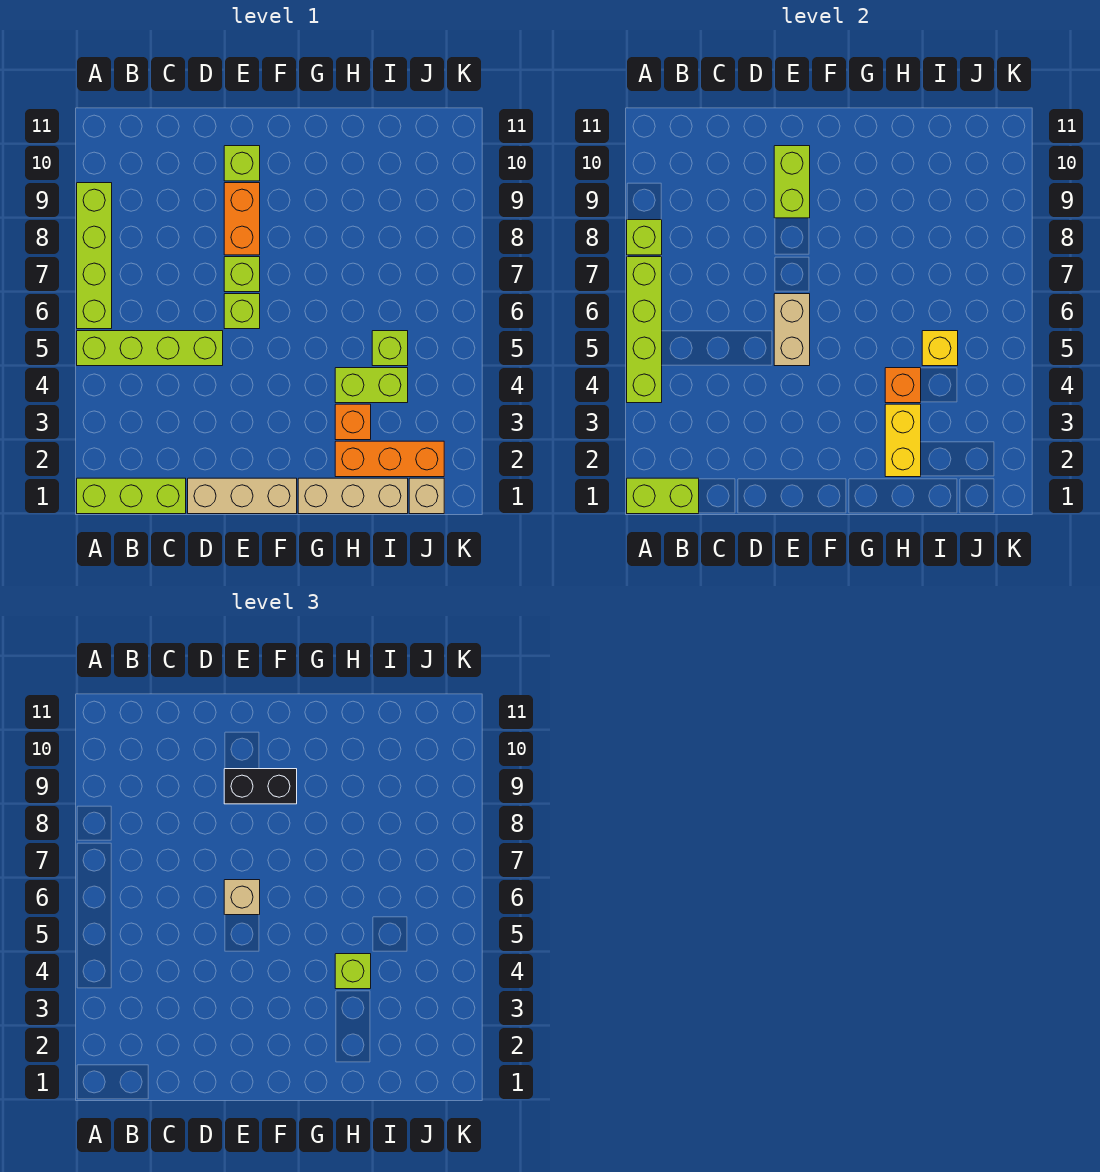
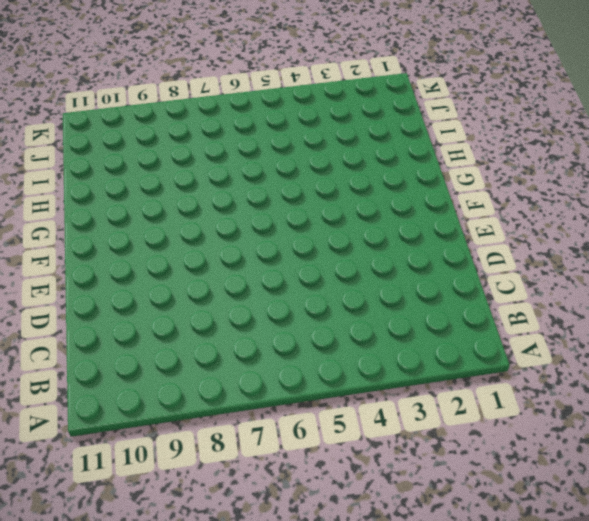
none -> lime 1x3 brick [77,478,186,514]
none -> lime 1x4 brick [77,331,223,366]
none -> lime 1x4 brick [77,183,112,329]

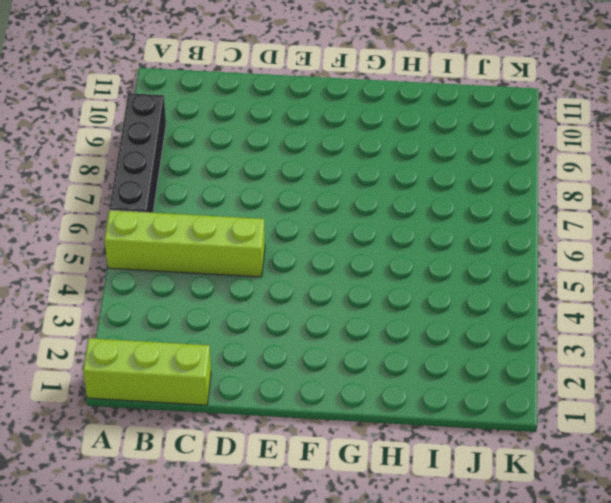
black 1x4 brick [109,93,166,213] -> lime 1x4 brick [77,183,112,329]
none -> tan 1x3 brick [188,478,297,514]
none -> lime 1x1 brick [224,294,260,329]
none -> lime 1x1 brick [224,257,260,292]

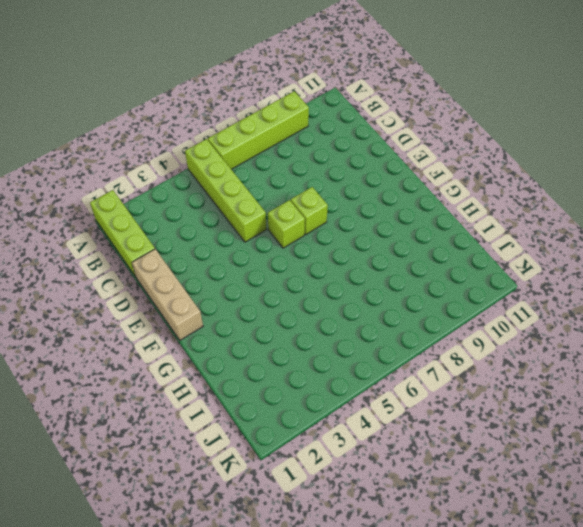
none -> orange 1x2 brick [224,183,260,255]
none -> lime 1x1 brick [224,146,260,181]
none -> tan 1x3 brick [298,478,408,514]

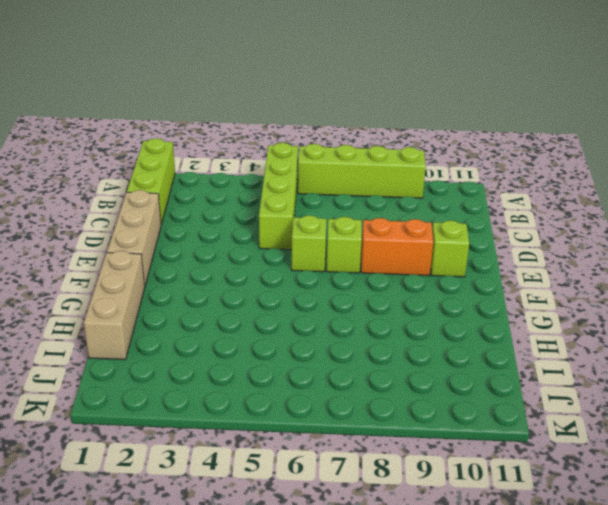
none -> orange 1x3 brick [335,441,444,477]
none -> orange 1x1 brick [335,404,371,440]
none -> lime 1x2 brick [335,368,408,403]

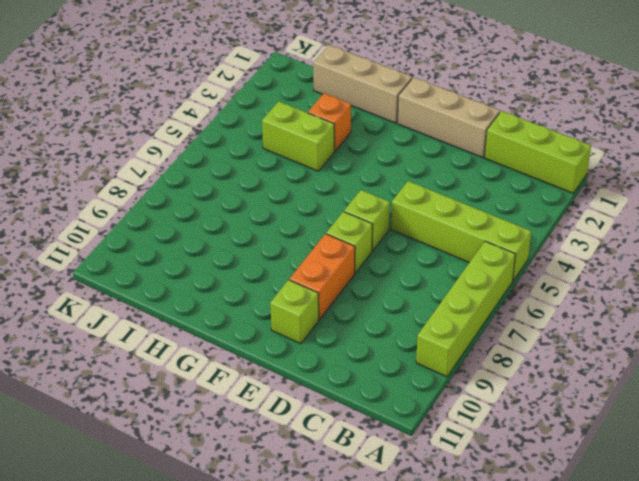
none -> orange 1x3 brick [335,441,444,477]
none -> lime 1x1 brick [372,331,408,366]
none -> tan 1x1 brick [409,478,444,514]

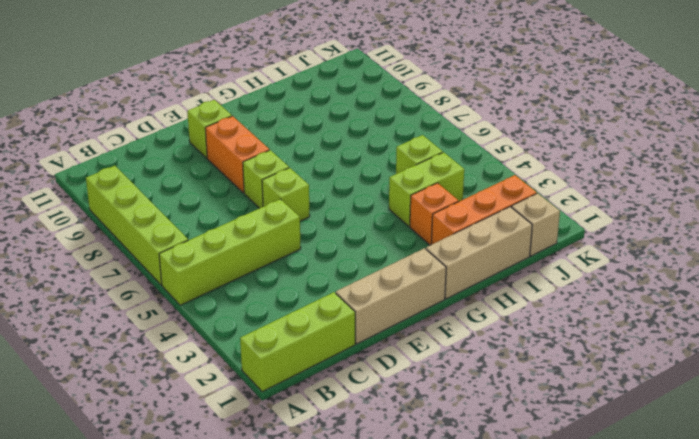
none -> lime 1x2 brick [627,478,699,514]
none -> lime 1x4 brick [627,257,662,403]
none -> lime 1x1 brick [627,220,662,255]

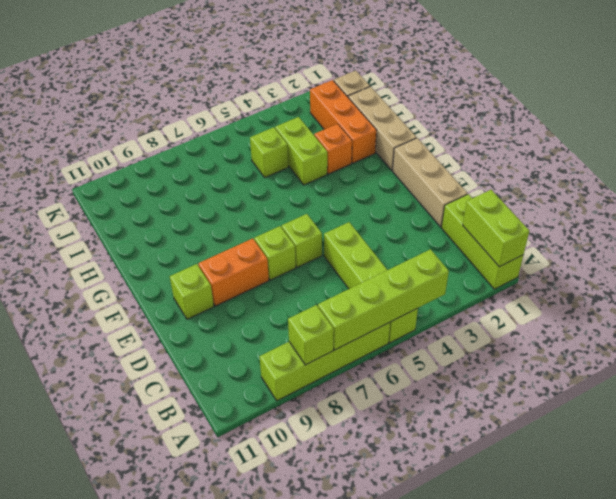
none -> tan 1x2 brick [774,294,810,366]
none -> lime 1x2 brick [774,146,810,218]
none -> yellow 1x2 brick [885,404,921,477]

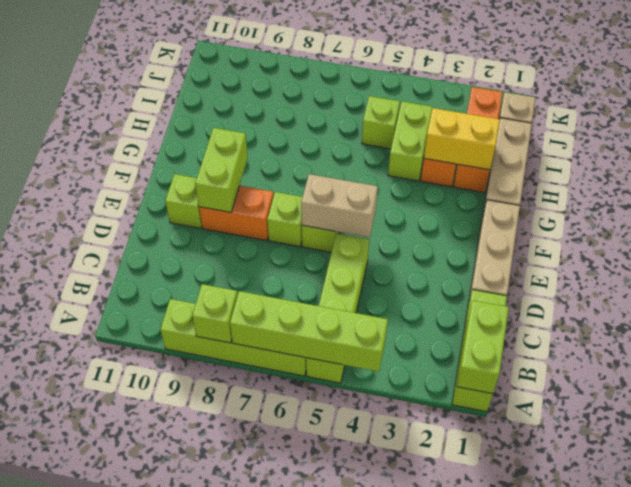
lime 1x2 brick [195,128,248,212] -> lime 1x2 brick turned to [774,146,810,218]
none -> orange 1x1 brick [885,368,921,403]
none -> yellow 1x1 brick [922,331,958,366]
none -> tan 1x1 brick [224,880,260,915]

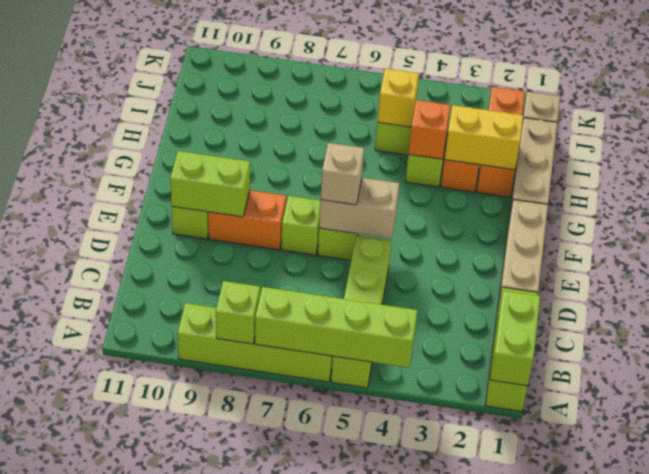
none -> black 1x2 brick [224,769,297,804]
none -> lime 1x1 brick [335,954,371,989]

